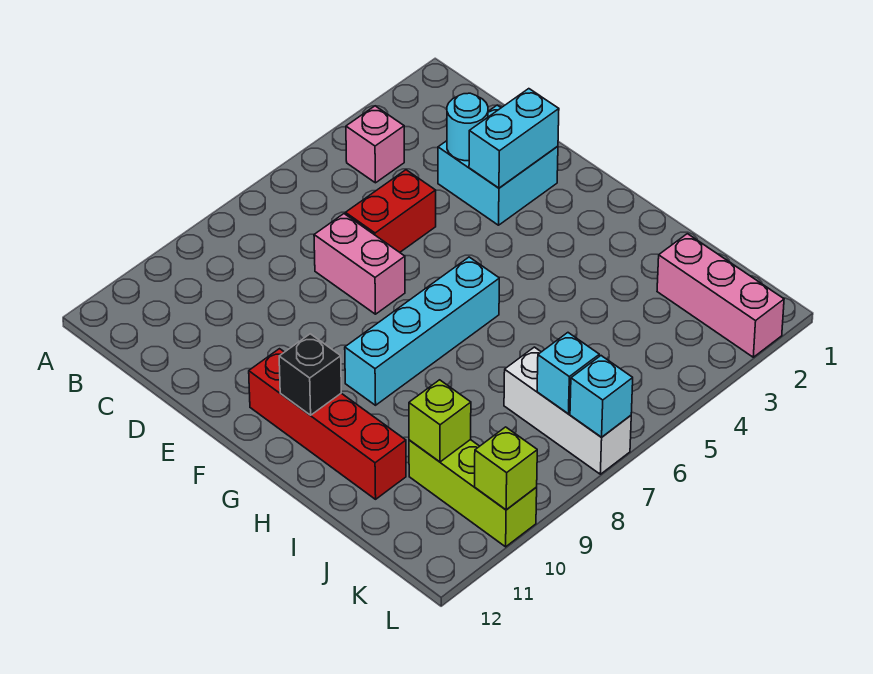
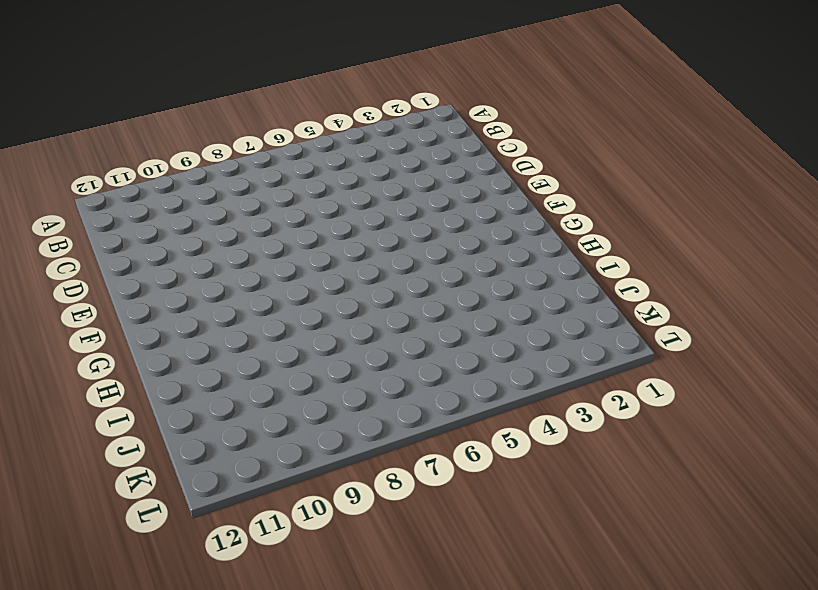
none -> pink 1x1 brick [346,106,404,183]
none -> cyan 2x2 brick [438,105,558,225]
none -> red 1x2 brick [345,170,436,252]

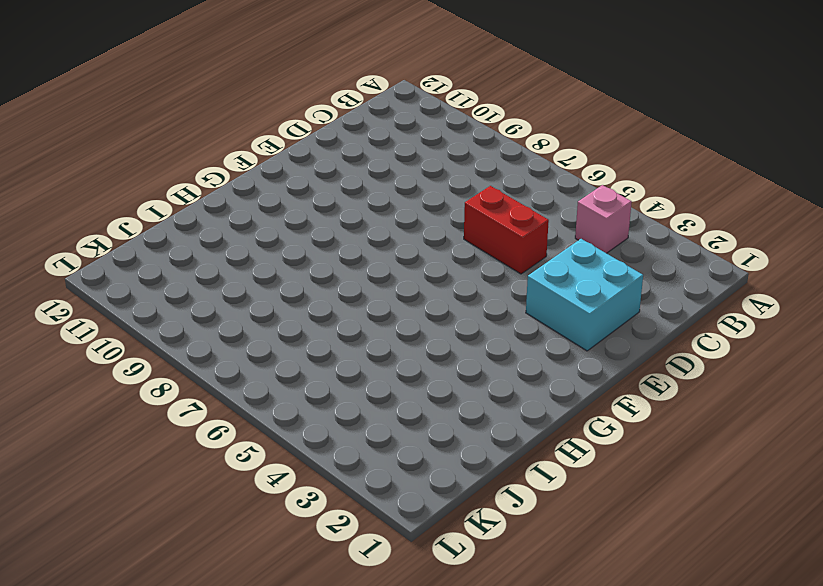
none -> pink 1x2 brick [314,214,405,314]
none -> red 1x4 brick [249,349,406,499]
none -> cyan 1x4 brick [345,257,499,405]

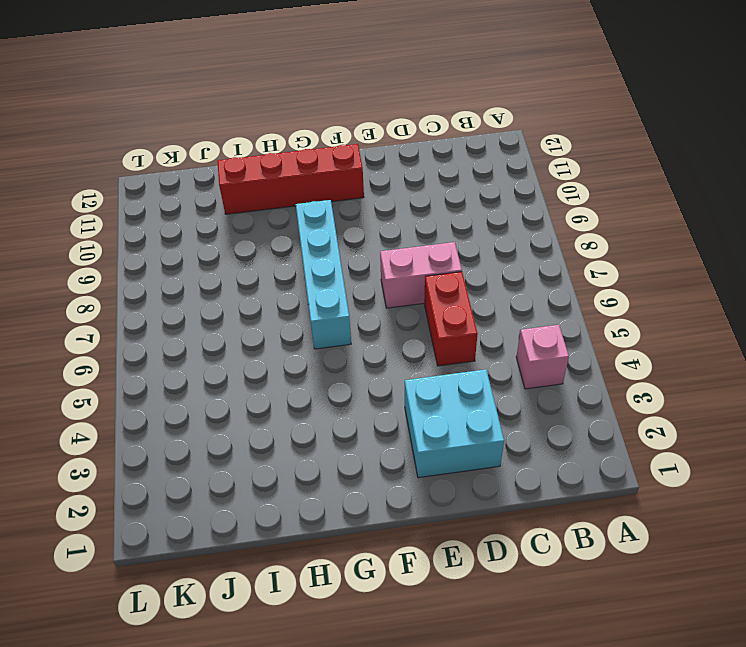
none -> pink 1x3 brick [657,234,784,357]
none -> white 1x3 brick [504,347,631,474]
none -> lime 1x3 brick [409,440,537,547]

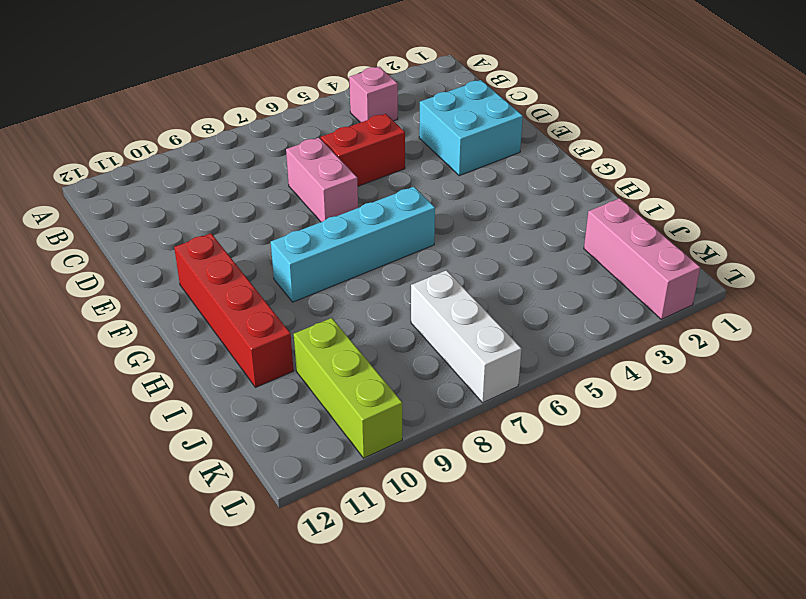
none -> cyan 1x1 round brick [447,93,488,161]
none -> cyan 1x2 brick [469,89,559,188]
none -> black 1x1 brick [279,334,341,415]

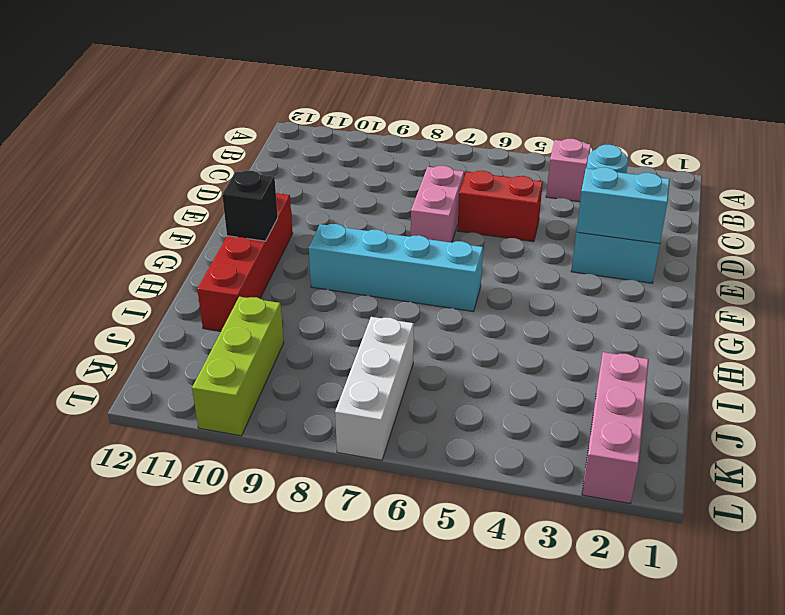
none -> lime 1x1 brick [409,380,471,462]
none -> cyan 1x1 brick [537,333,599,414]
none -> cyan 1x1 brick [570,356,633,437]

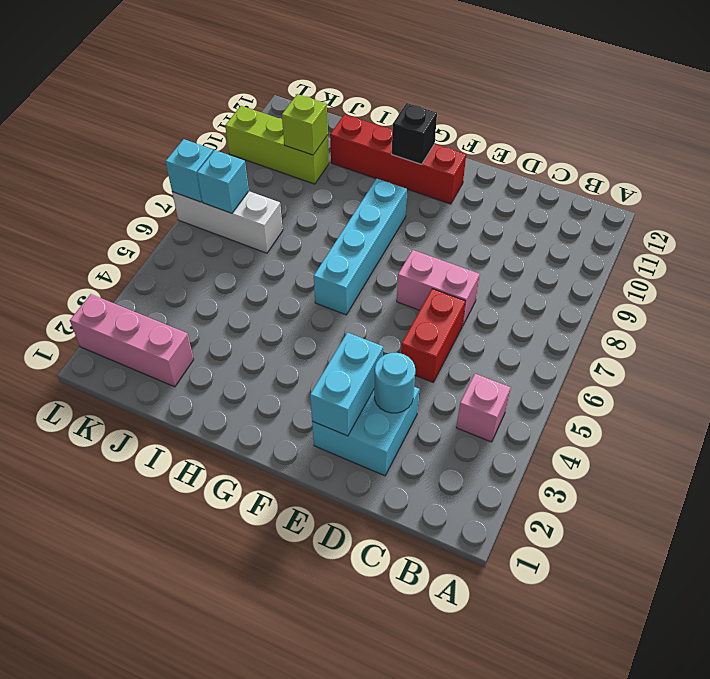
none -> lime 1x1 brick [475,427,537,510]

